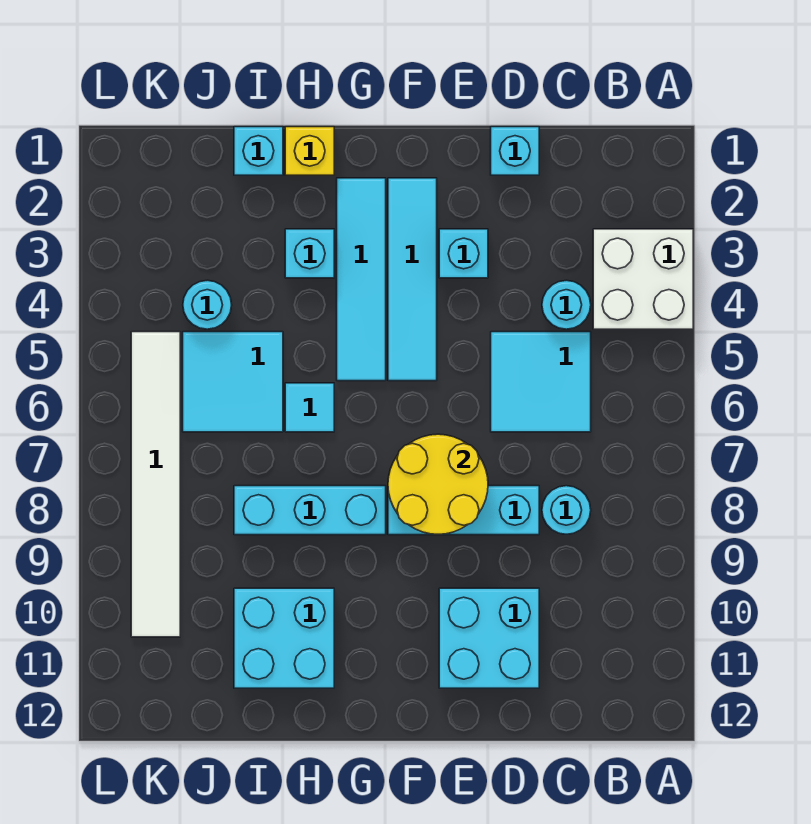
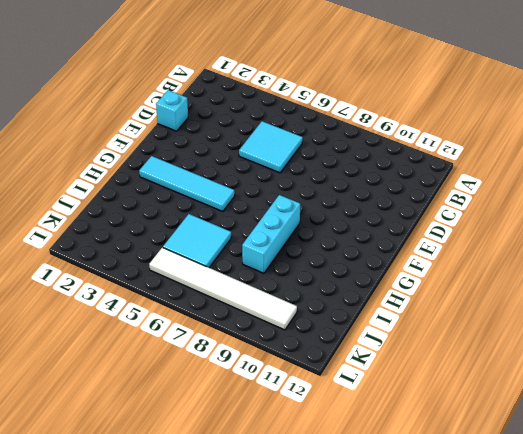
none -> white 2x2 brick [593,229,693,329]
none -> cyan 1x1 round brick [542,280,591,329]
none -> cyan 1x1 round brick [542,486,591,534]

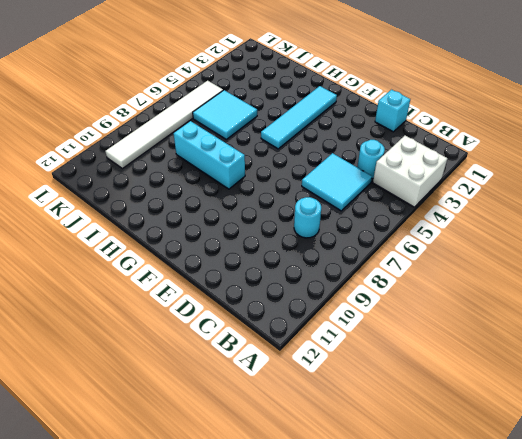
none -> cyan 1x3 brick [388,486,539,535]
none -> cyan 2x2 brick [439,588,539,688]
none -> cyan 1x1 brick [439,229,488,278]

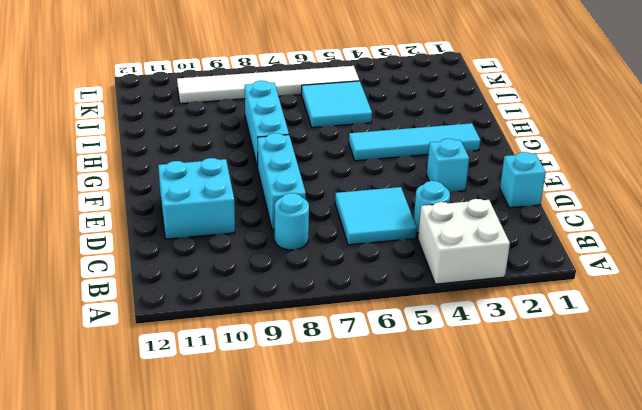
none -> cyan 1x4 tile [388,178,437,381]
none -> yellow 1x1 brick [285,127,334,175]
none -> cyan 1x1 brick [285,229,334,278]

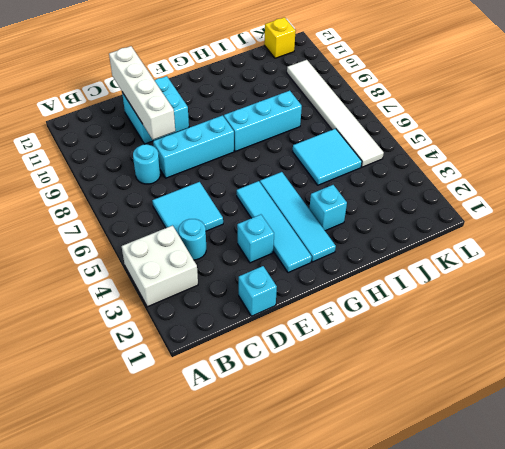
white 1x4 brick [109,46,175,140] -> none
yellow 1x1 brick [264,17,296,58] -> yellow 1x1 brick moved to [285,127,334,175]
none -> cyan 1x1 tile [285,383,334,432]
none -> cyan 2x2 brick [234,588,334,688]
none -> cyan 1x1 brick [234,127,283,175]

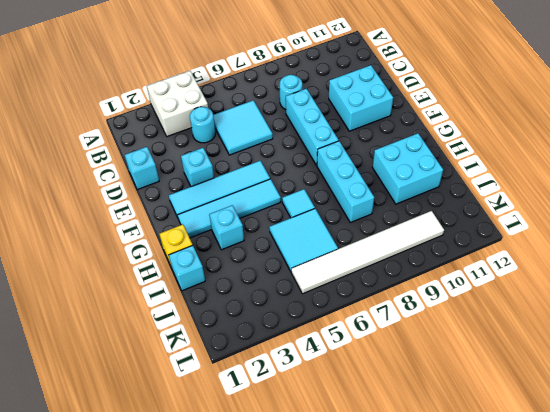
none -> cyan 1x1 round brick [183,280,232,329]
none -> yellow 2x2 round brick [388,434,488,534]

